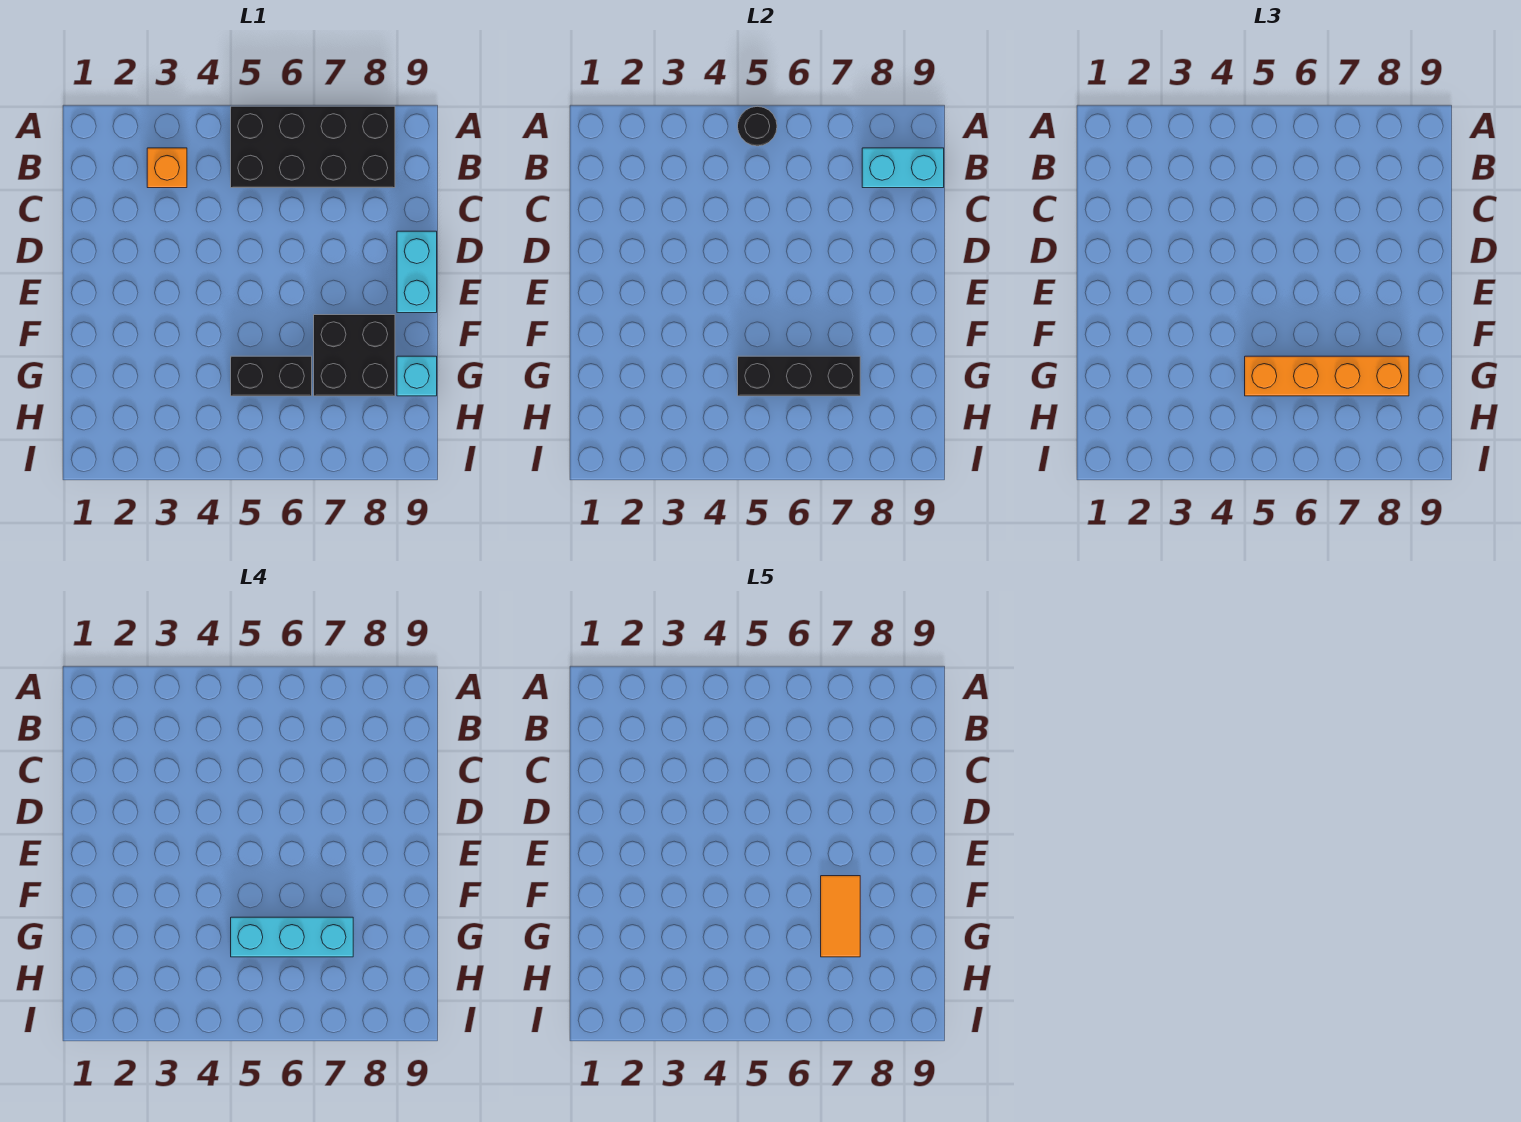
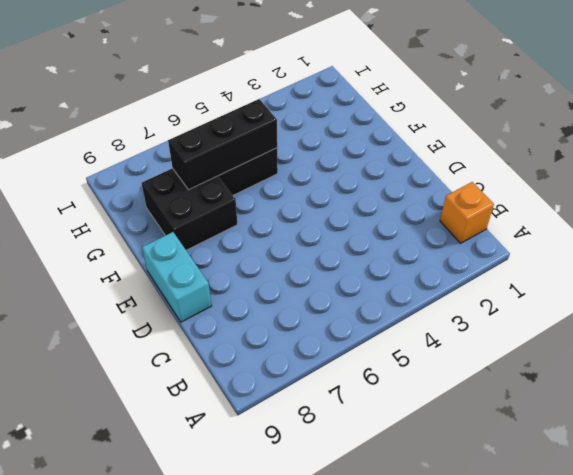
orange 1x1 brick [440,182,494,243] -> orange 1x1 brick moved to [147,148,187,188]
none -> black 2x4 brick [231,106,395,188]
none -> cyan 1x1 brick [397,356,437,396]
none -> black 1x1 round brick [738,106,777,146]

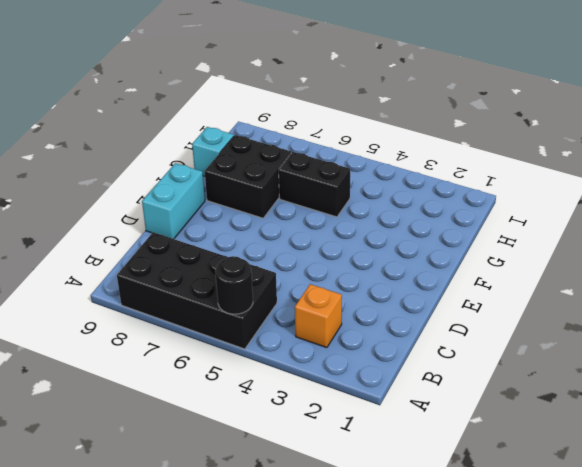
none -> cyan 1x2 brick [862,148,944,188]
none -> black 1x3 brick [738,356,860,396]
none -> orange 1x4 brick [1245,356,1409,396]

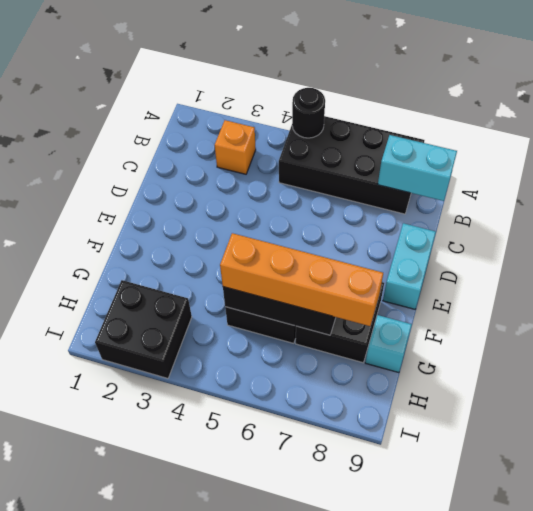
black 2x2 brick [95,280,192,378] -> none
none -> cyan 1x3 brick [231,917,353,957]
none -> orange 1x2 tile [821,876,860,957]

